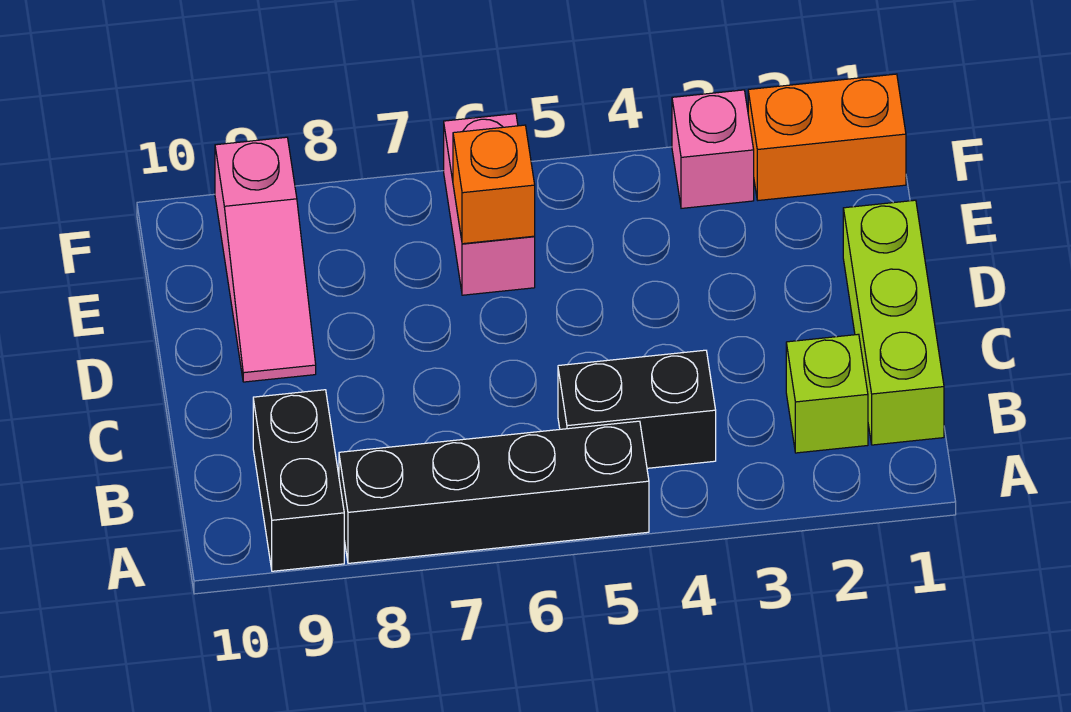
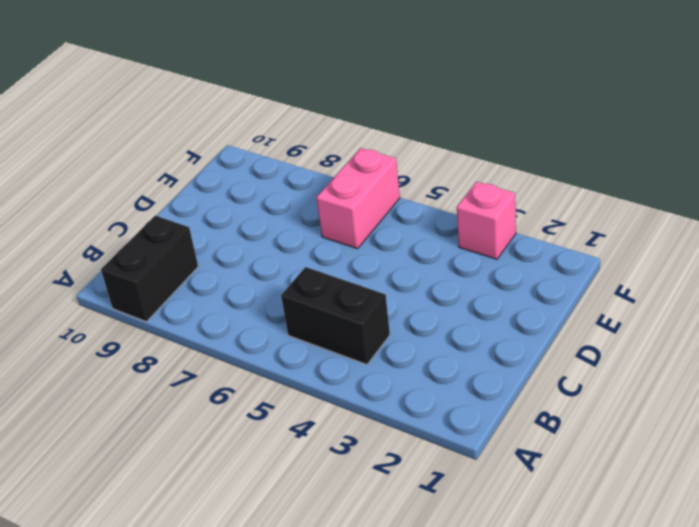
none -> black 1x4 brick [339,421,649,563]
none -> lime 1x3 brick [843,200,944,445]

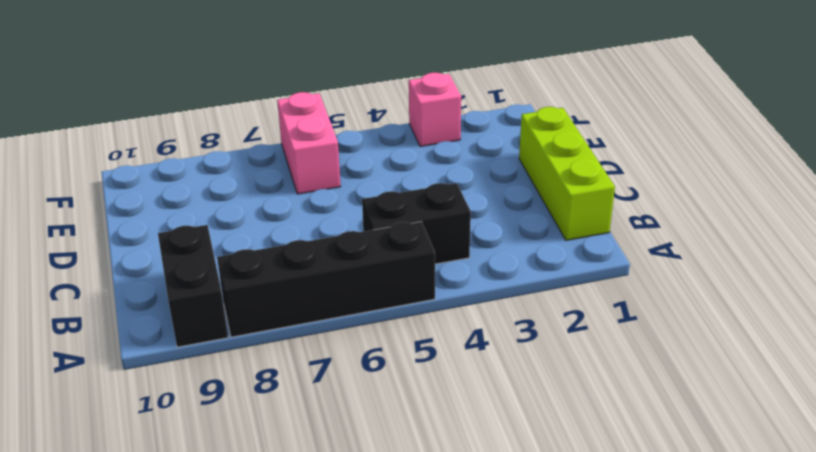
none -> lime 1x1 brick [786,334,868,453]
none -> pink 1x3 slope [215,137,316,382]

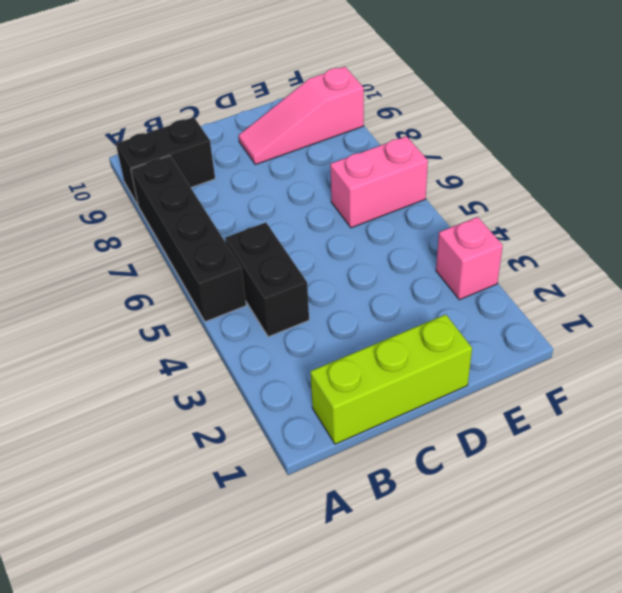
none -> lime 1x1 brick [786,334,868,453]
none -> orange 1x2 brick [748,74,906,200]

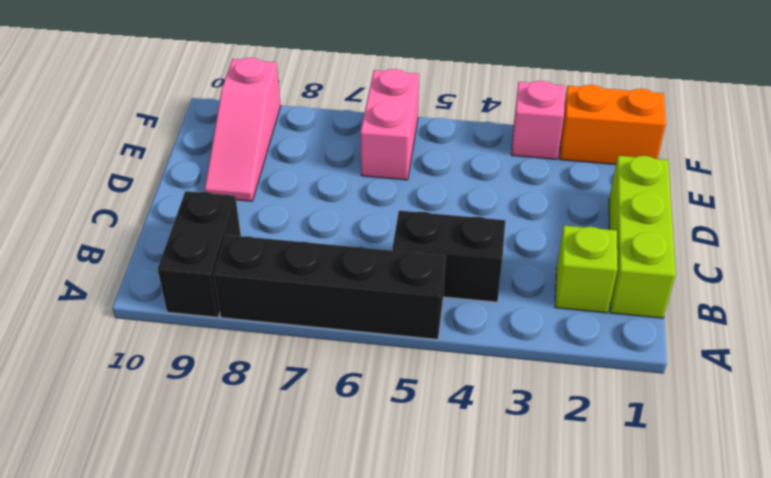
none -> orange 1x1 brick [453,125,535,244]

